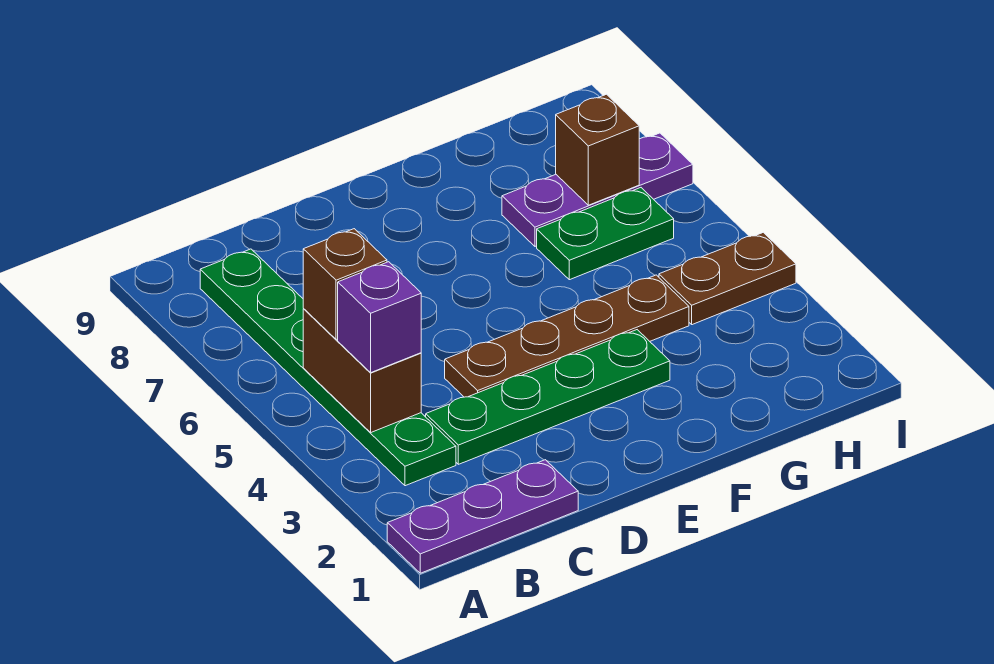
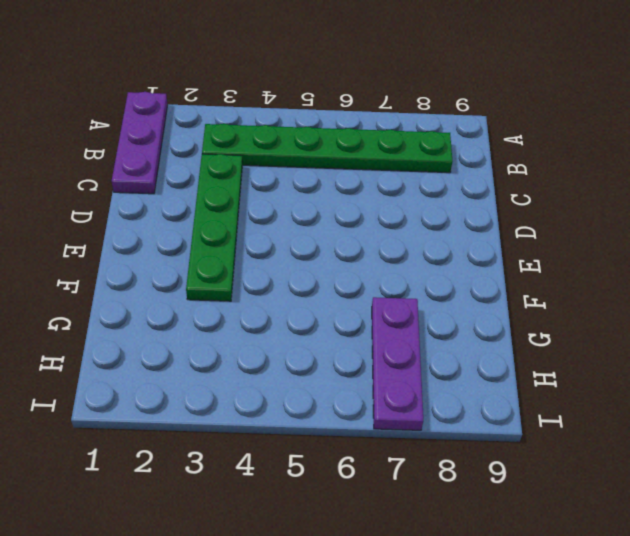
none -> brown 1x4 plate [445,275,689,397]
none -> green 1x2 plate [537,188,674,280]

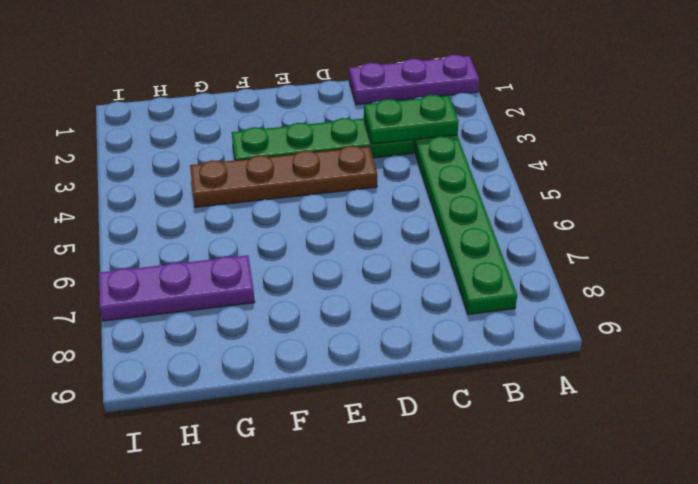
green 1x2 plate [364,95,459,144] -> green 1x2 plate moved to [537,188,674,280]
none -> brown 1x2 plate [659,232,796,325]
none -> brown 1x2 brick [303,309,421,432]

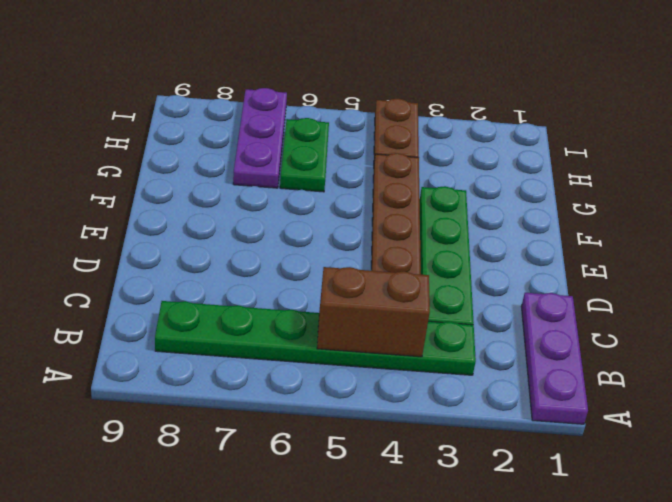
none -> brown 1x1 brick [556,94,639,205]
none -> purple 1x1 brick [338,262,421,372]

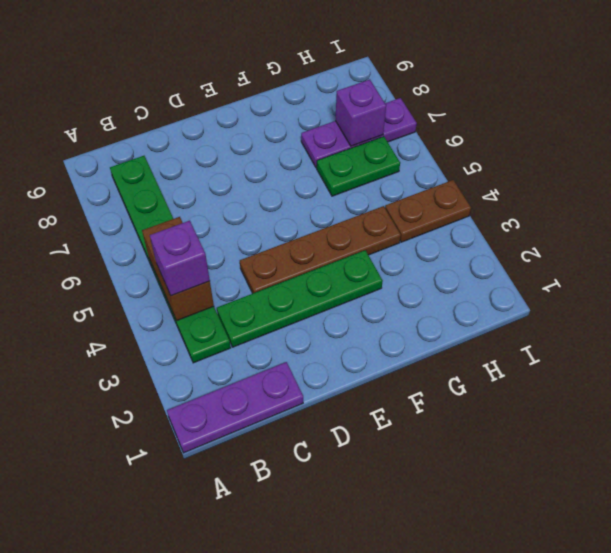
purple 1x1 brick [335,80,386,146] -> brown 1x1 brick [556,94,639,205]
none -> brown 1x1 brick [303,229,387,340]

